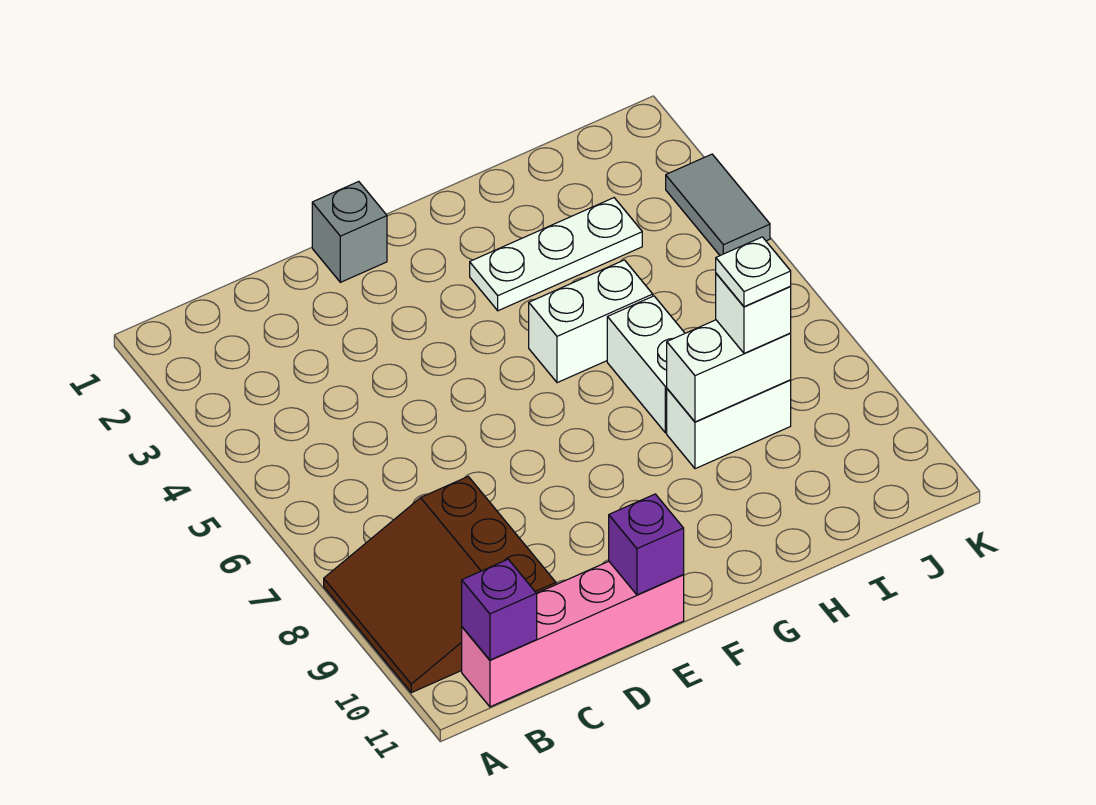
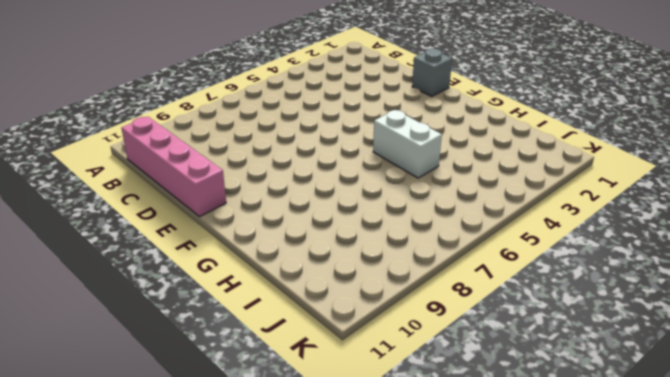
none -> brown 3x3 slope [324,477,556,693]
none -> white 1x3 plate [470,198,642,311]
none -> white 1x2 brick [607,296,685,433]

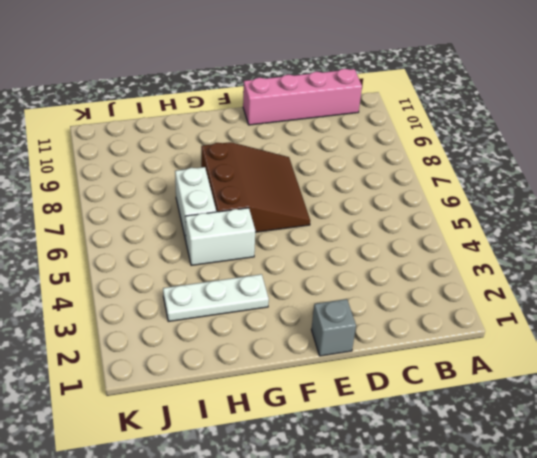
brown 3x3 slope [201,142,310,232] -> brown 3x3 slope moved to [324,477,556,693]
none -> white 1x2 brick [667,380,791,469]
none -> grey 1x2 tile [666,154,770,255]
none -> purple 1x1 brick [462,559,537,660]

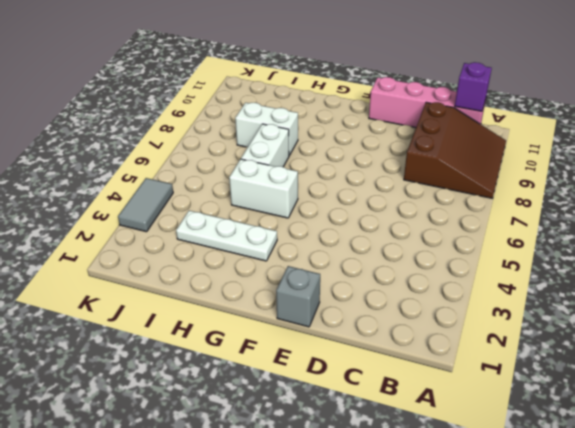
none -> purple 1x1 brick [609,494,684,595]
none -> white 1x2 brick [667,320,791,422]
none -> white 1x1 brick [716,273,791,353]

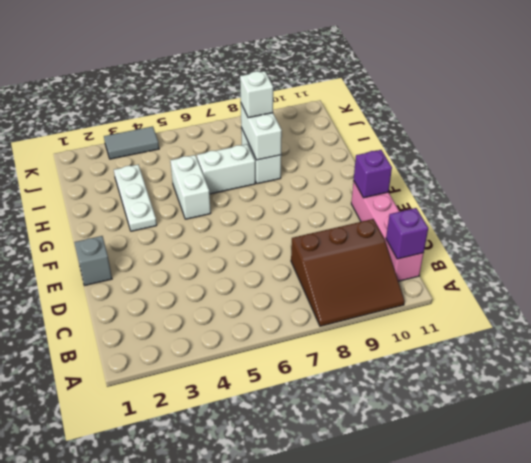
none -> white 1x1 plate [716,237,791,307]

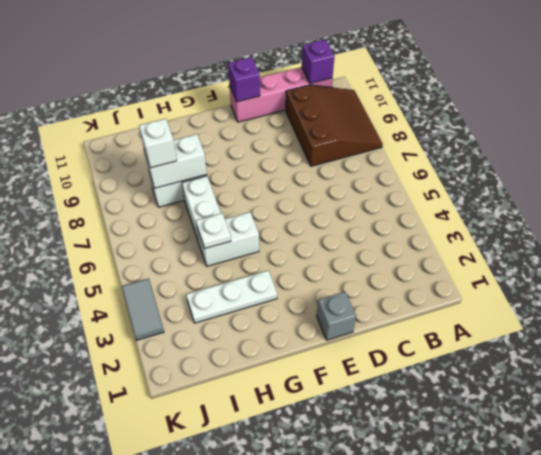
white 1x1 plate [196,213,231,249] -> white 1x1 plate moved to [716,237,791,307]

